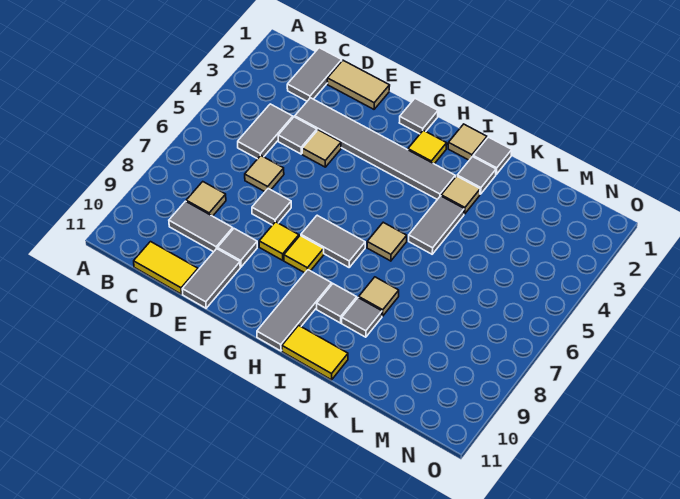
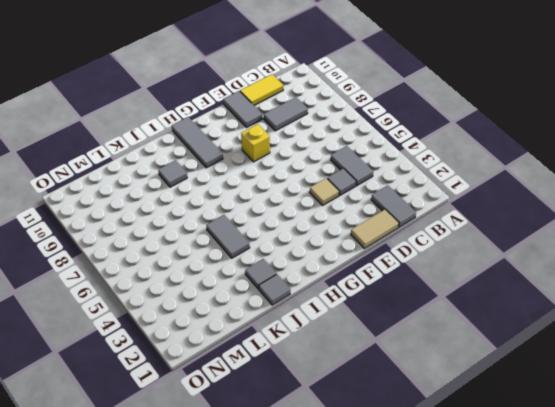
yellow 1x1 brick [241,124,270,162] -> yellow 1x1 tile [259,222,299,260]
none -> tan 1x1 tile [186,182,226,216]
none -> grey 1x6 tile [295,98,455,199]
none -> tan 1x1 tile [245,156,284,192]

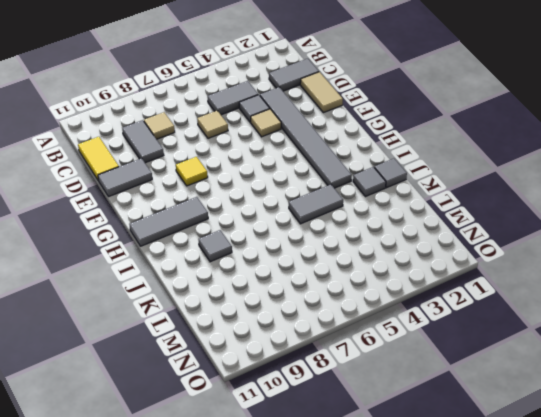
none -> grey 1x1 tile [252,189,291,225]
none -> grey 1x1 tile [218,229,257,267]
none -> grey 1x1 tile [399,99,438,134]

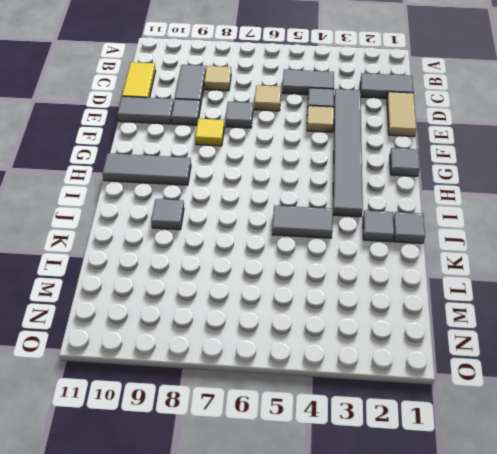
none -> grey 1x2 tile [301,215,365,267]
none -> yellow 1x1 tile [284,236,324,273]
none -> yellow 1x1 tile [408,130,447,164]

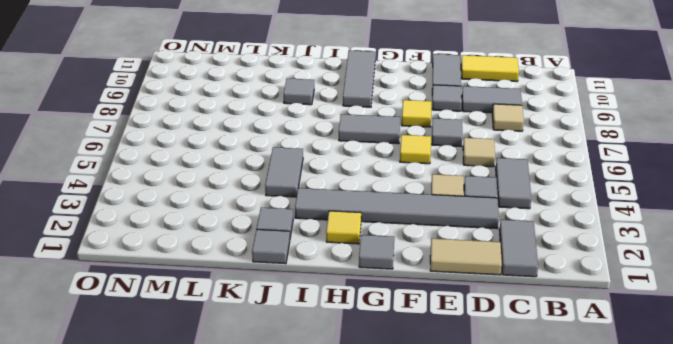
yellow 1x1 tile [400,135,431,164] -> yellow 1x1 tile moved to [284,236,324,273]
none -> tan 1x1 tile [448,124,487,160]
none -> tan 1x1 tile [367,222,407,261]
none -> grey 1x1 tile [317,284,357,323]

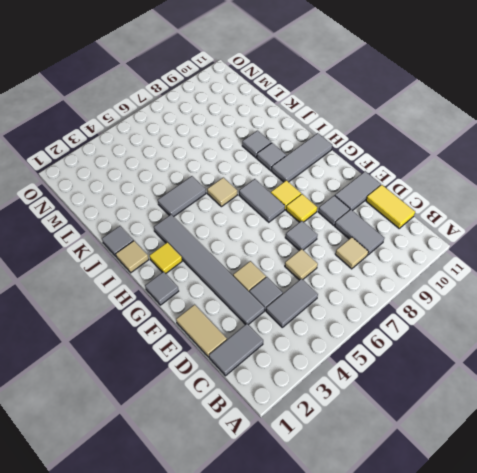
none -> yellow 1x2 tile [282,325,348,380]
none -> grey 1x1 tile [457,157,496,194]
none -> tan 1x1 tile [441,176,480,214]

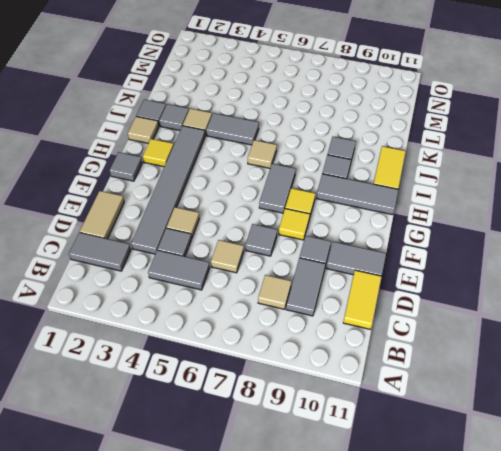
none -> tan 1x1 tile [359,277,399,316]

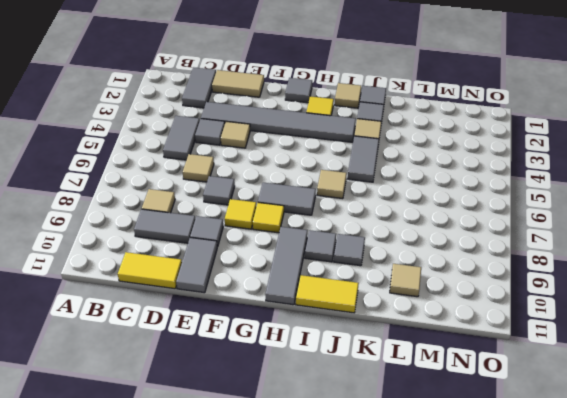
tan 1x1 tile [390,264,421,297] -> tan 1x1 tile moved to [359,277,399,316]

